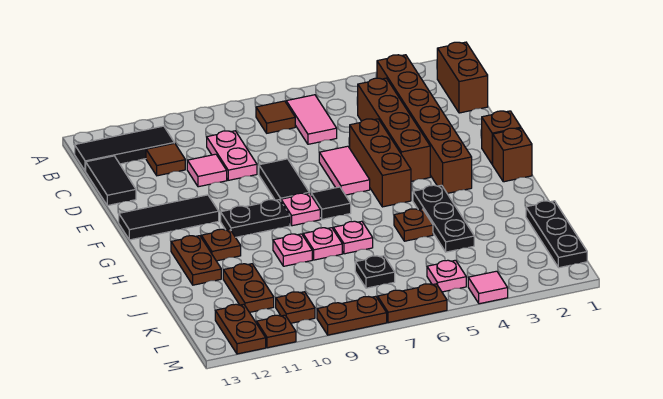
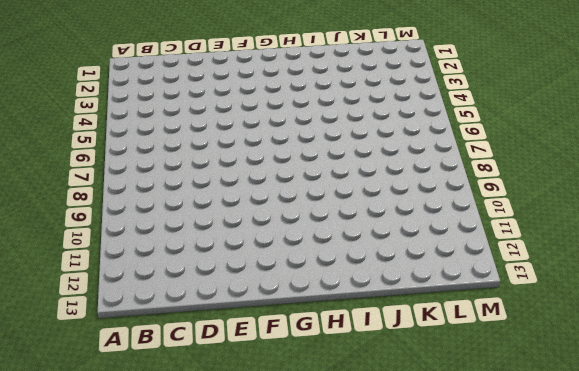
none -> brown 1x2 brick [437,42,488,113]
none -> brown 1x6 brick [377,55,472,193]
none -> pink 1x2 tile [286,95,337,144]
none -> brown 1x1 tile [256,101,295,133]

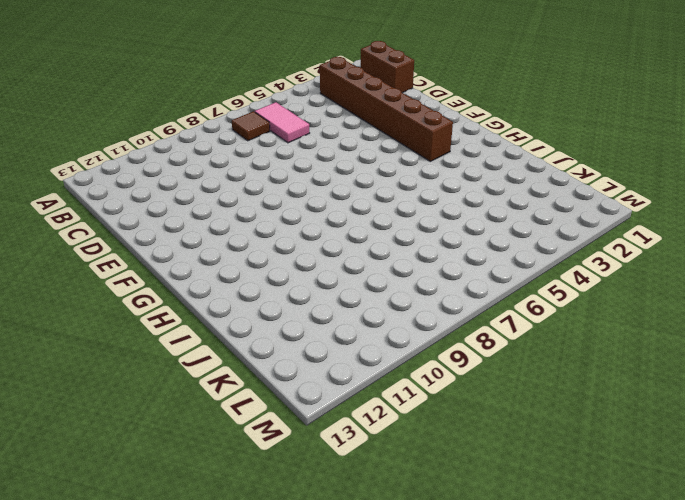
none -> black 1x3 tile [75,126,174,171]
none -> brown 1x4 brick [358,78,430,181]
none -> pink 1x2 plate [207,131,257,180]
none -> brown 1x1 tile [146,143,185,176]

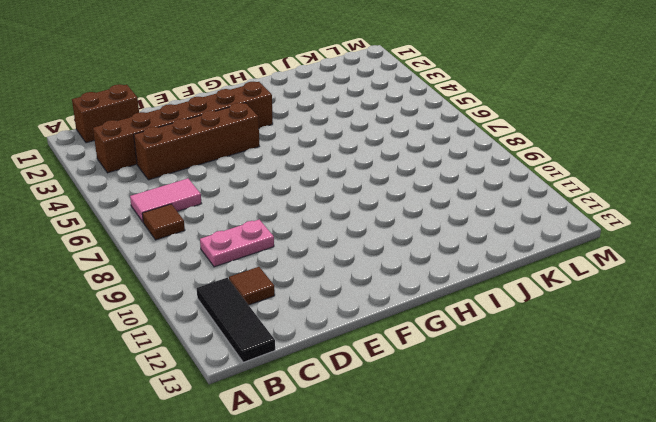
none -> black 1x2 tile [86,156,136,206]
none -> pink 1x1 tile [187,154,227,187]
none -> brown 1x3 brick [350,119,411,207]
none -> pink 1x2 tile [319,146,370,195]

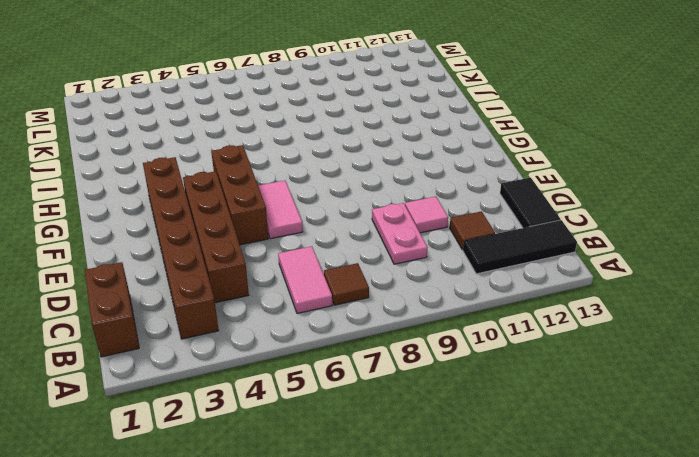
none -> black 1x2 tile [259,159,309,201]
none -> brown 1x1 brick [482,111,521,164]
none -> black 1x3 tile [119,195,219,240]
none -> brown 1x1 brick [492,128,532,182]

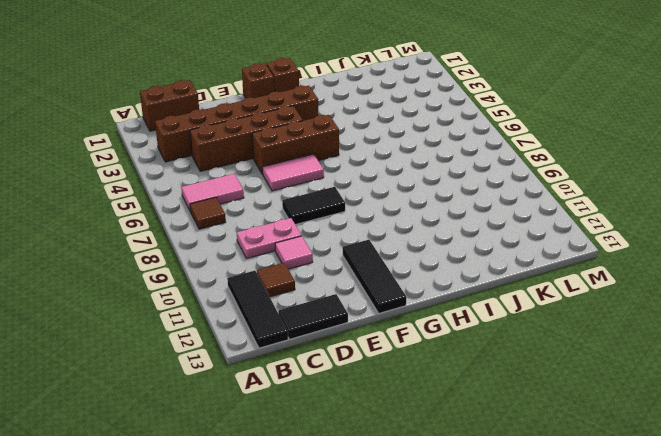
none -> black 1x1 tile [311,187,351,219]
none -> pink 1x1 plate [281,193,320,226]
none -> black 1x2 plate [221,200,290,237]
none -> black 1x3 plate [413,185,474,252]

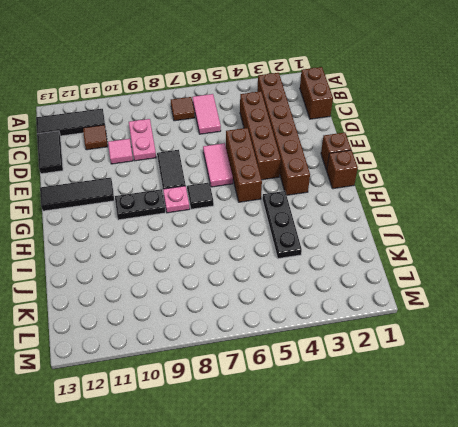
none -> brown 1x1 plate [201,229,241,261]
none -> brown 1x2 plate [171,236,221,285]
none -> brown 1x1 plate [394,209,433,241]
none -> pink 1x1 plate [333,221,373,254]

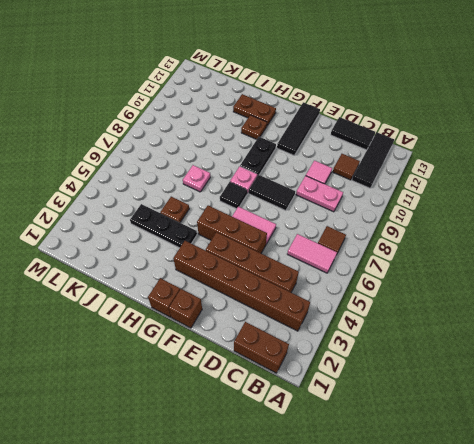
none -> pink 1x1 plate [303,228,342,260]
none -> pink 1x1 plate [273,234,312,266]
none -> black 1x3 plate [526,201,587,268]
none -> brown 1x2 plate [223,264,274,312]

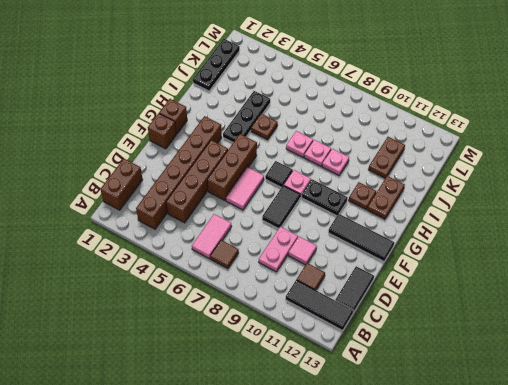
none -> black 1x1 plate [355,256,395,288]
none -> pink 1x1 plate [427,260,466,292]
none -> brown 1x1 plate [276,292,315,323]
none -> brown 1x2 plate [215,304,266,354]

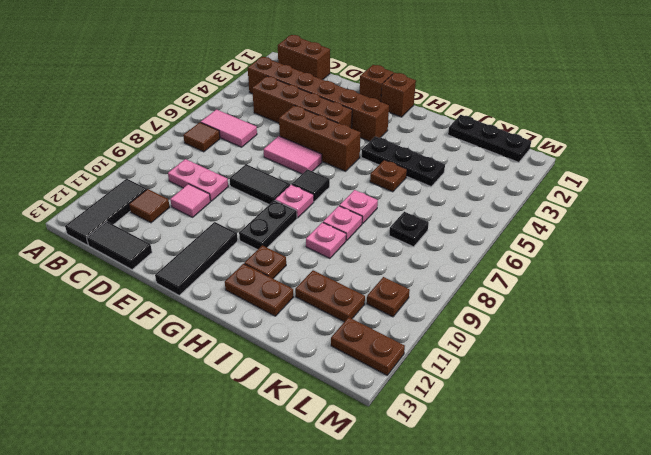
none -> pink 1x1 plate [427,260,466,292]
none -> pink 1x1 tile [468,271,508,304]
none -> brown 1x2 plate [378,284,447,323]
none -> brown 1x2 plate [317,296,387,335]

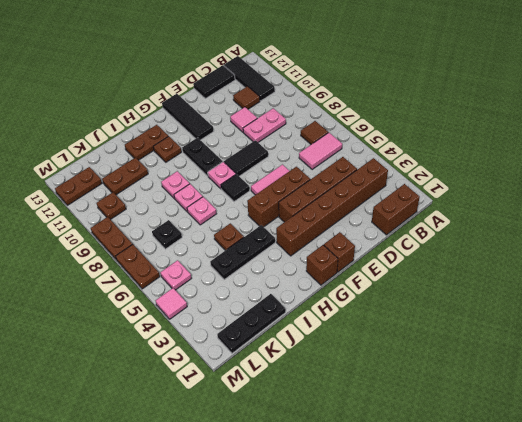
none -> brown 1x1 plate [257,315,296,348]

